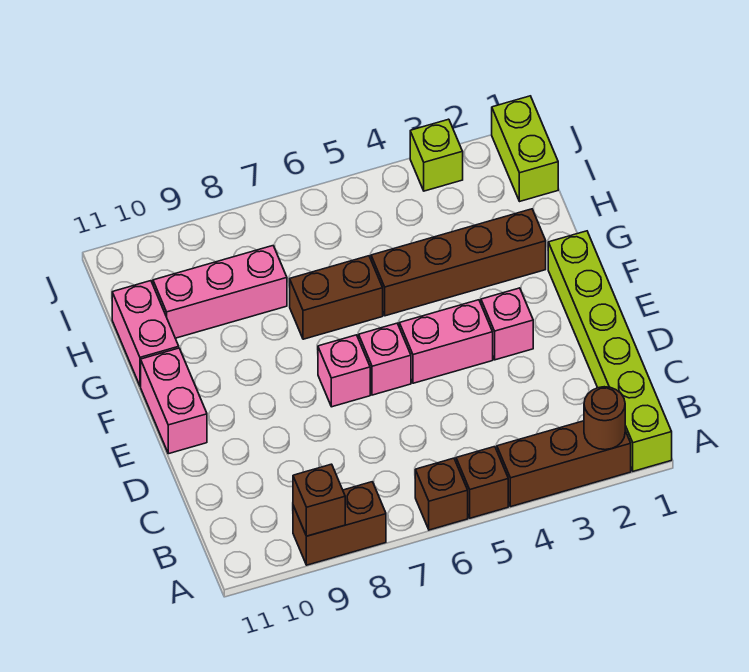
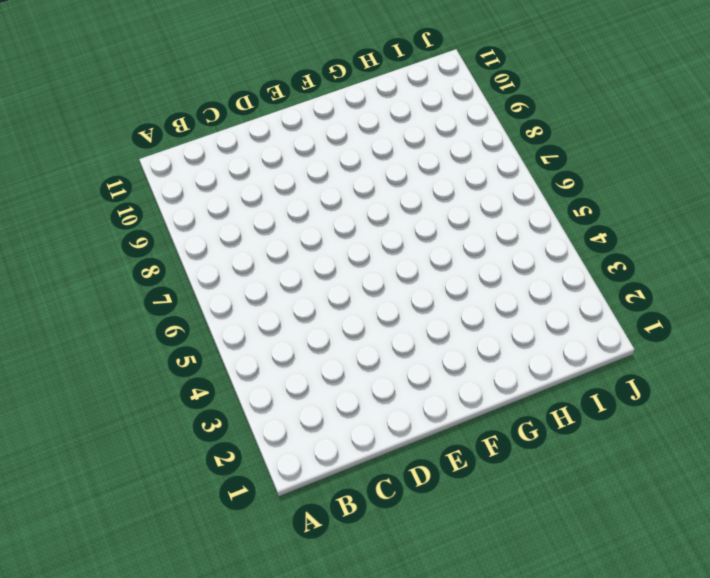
none -> lime 1x6 brick [548,231,672,471]
none -> brown 1x3 brick [497,421,631,507]
none -> brown 1x1 brick [456,447,508,518]

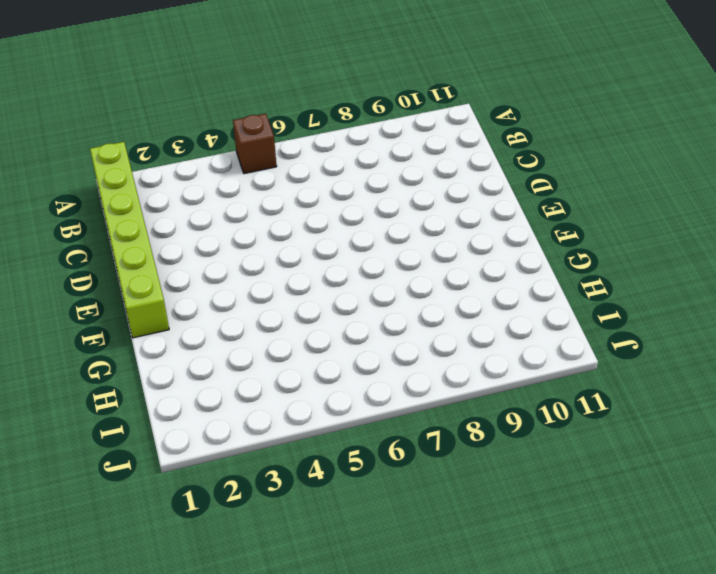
none -> brown 1x3 brick [497,421,631,507]
none -> brown 1x1 brick [415,458,468,530]
none -> brown 1x2 brick [293,482,386,565]

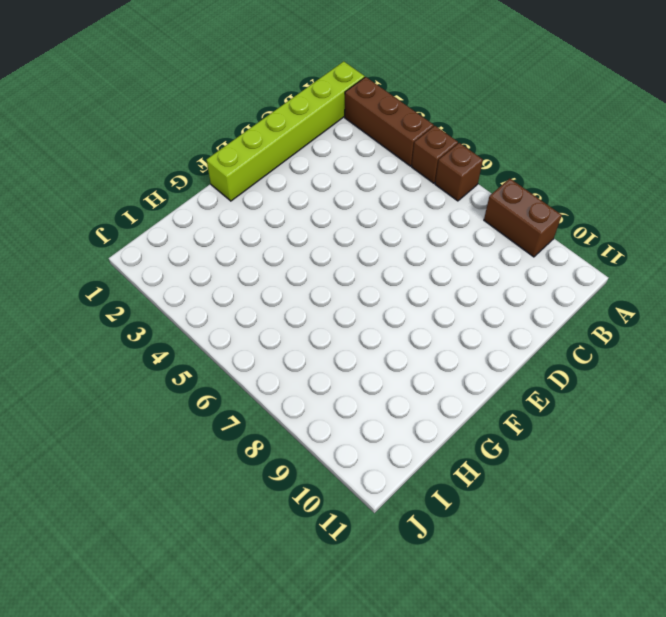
none -> pink 1x1 brick [481,288,533,360]
none -> pink 1x2 brick [399,300,493,383]
none -> pink 1x1 brick [358,323,411,395]

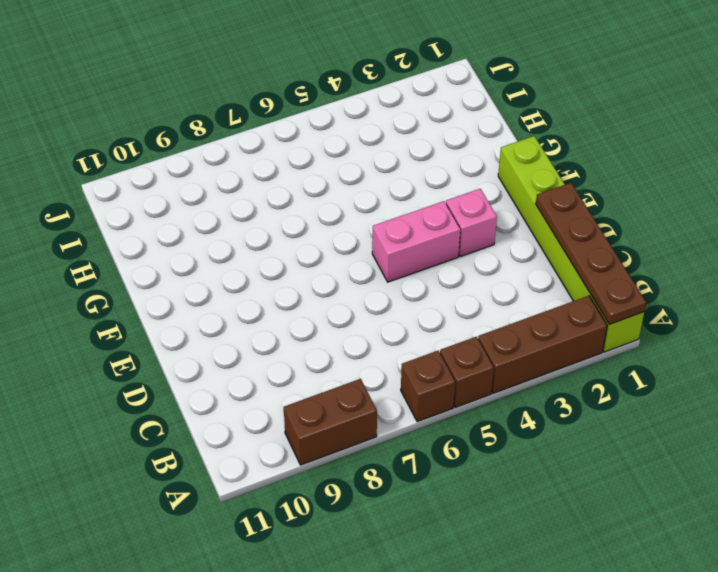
brown 1x4 plate [536,183,646,324] -> none
none -> pink 1x1 brick [358,323,411,395]
none -> pink 1x1 brick [318,335,370,407]
none -> pink 1x2 brick [141,348,207,454]

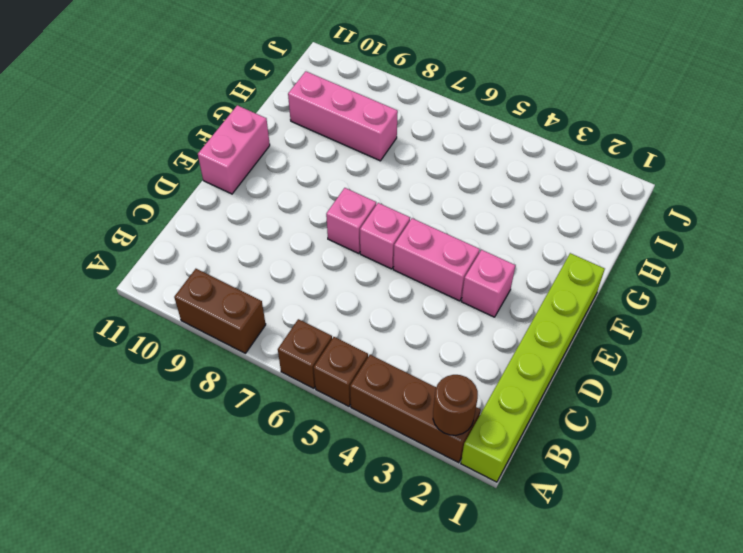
none -> brown 1x4 brick [371,209,546,316]
none -> brown 1x2 brick [290,256,383,339]
none -> pink 1x2 brick [112,281,179,386]

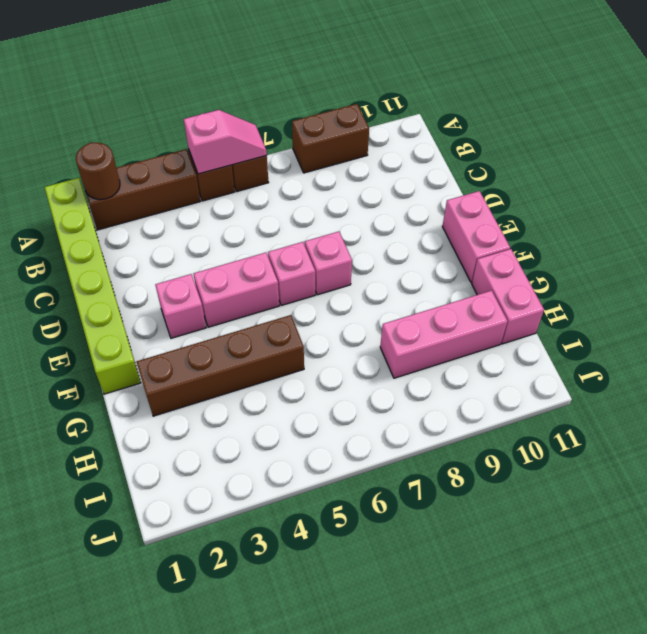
pink 1x2 slope [184,110,267,174] -> none
none -> brown 1x2 brick [290,256,383,339]
none -> lime 1x2 brick [492,96,558,201]
none -> lime 1x1 brick [410,119,463,191]

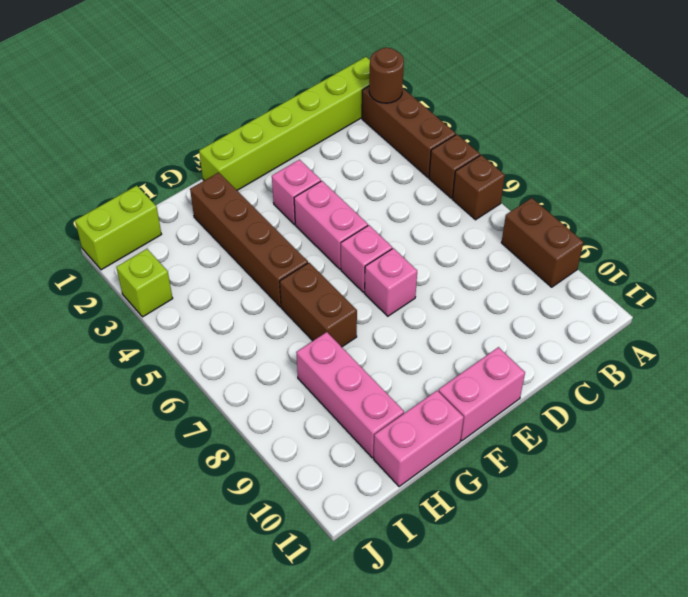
none -> brown 1x1 brick [293,464,345,536]

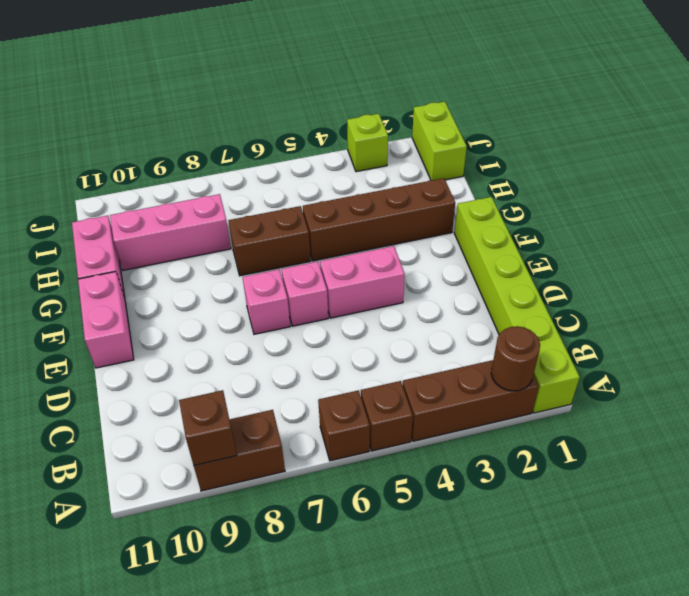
none -> pink 1x1 brick [481,288,533,360]

